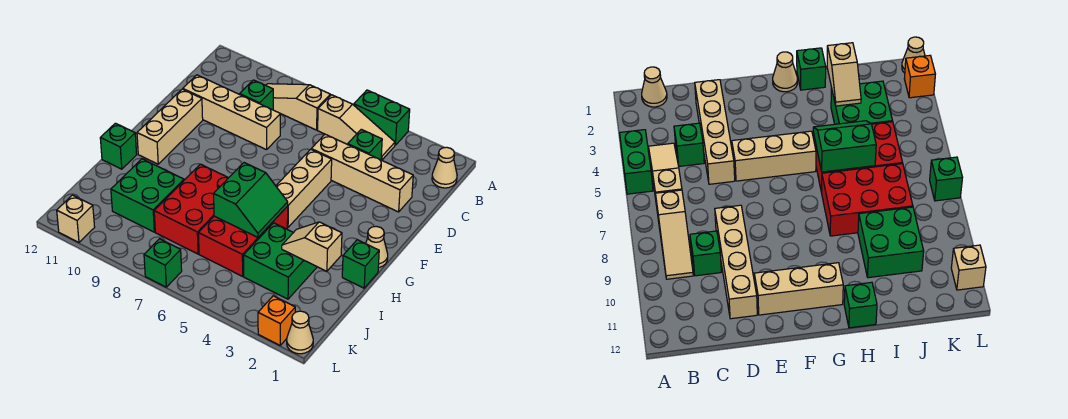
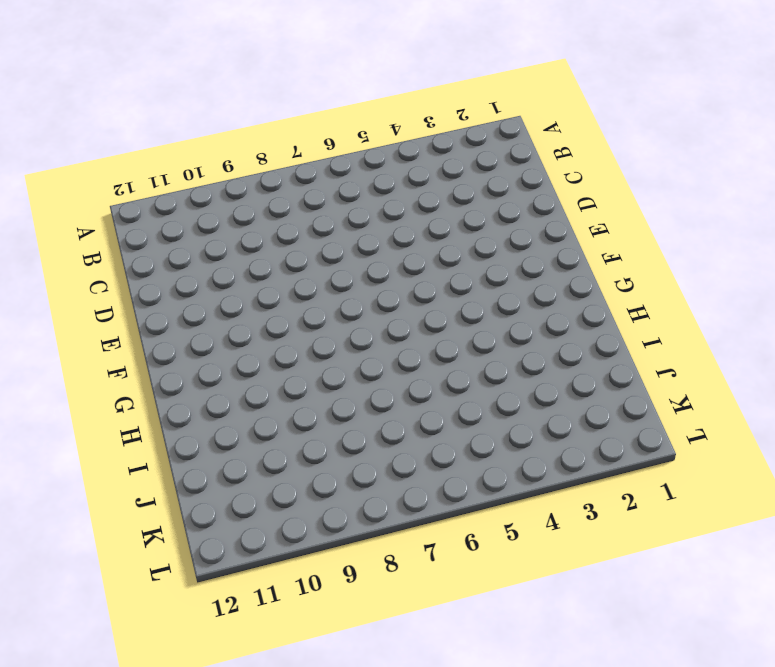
none -> green 1x2 brick [354,90,410,145]
none -> tan 1x1 cone [432,147,457,188]
none -> tan 1x3 slope [318,95,395,160]

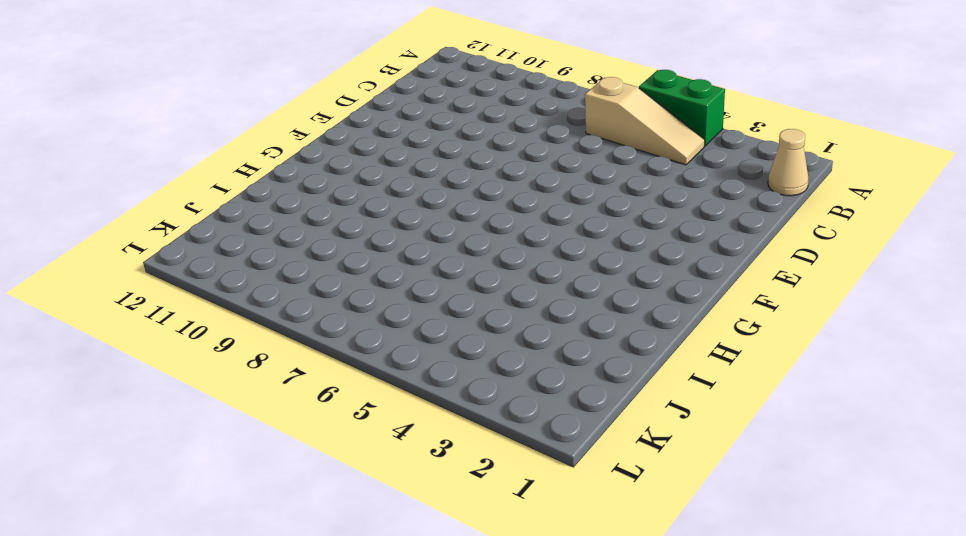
none -> tan 1x3 slope [266,84,330,130]
none -> green 1x1 brick [348,129,382,160]
none -> green 1x1 brick [240,80,273,110]

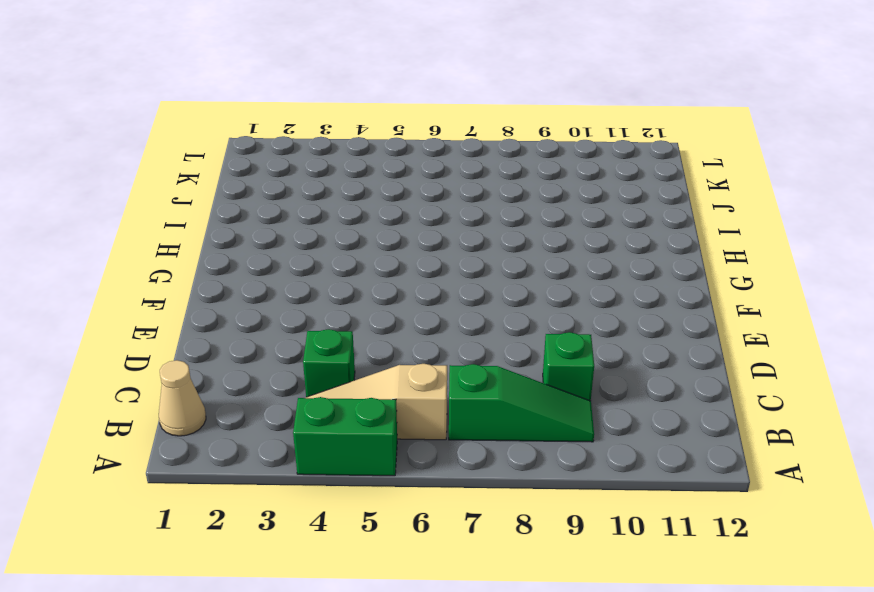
green 1x3 slope [449,364,594,442] -> tan 1x3 slope [266,84,330,130]
none -> tan 1x4 brick [311,134,413,212]
none -> tan 1x4 brick [183,75,280,150]
none -> tan 1x3 brick [276,149,332,227]

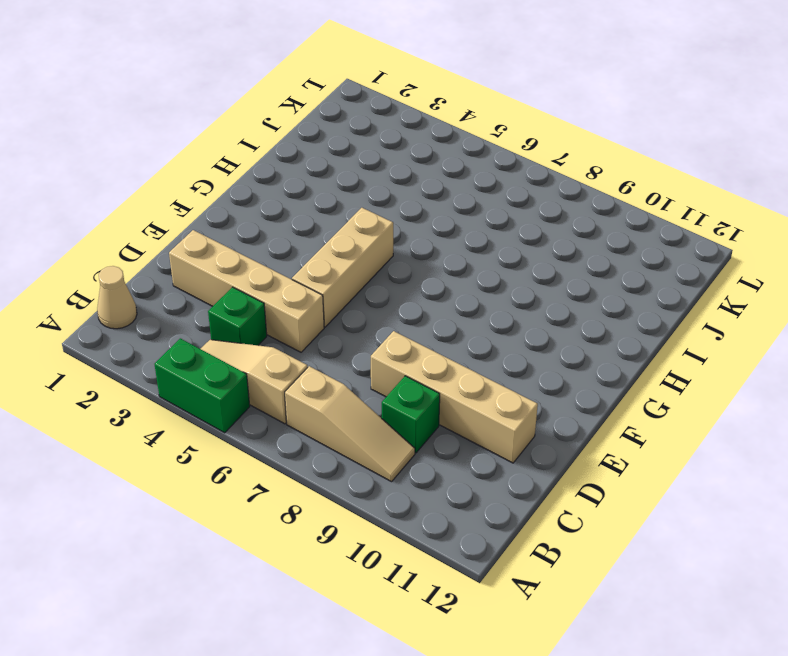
none -> tan 1x3 brick [137,89,203,164]
none -> tan 1x1 cone [366,226,388,268]
none -> green 1x1 brick [342,240,379,288]

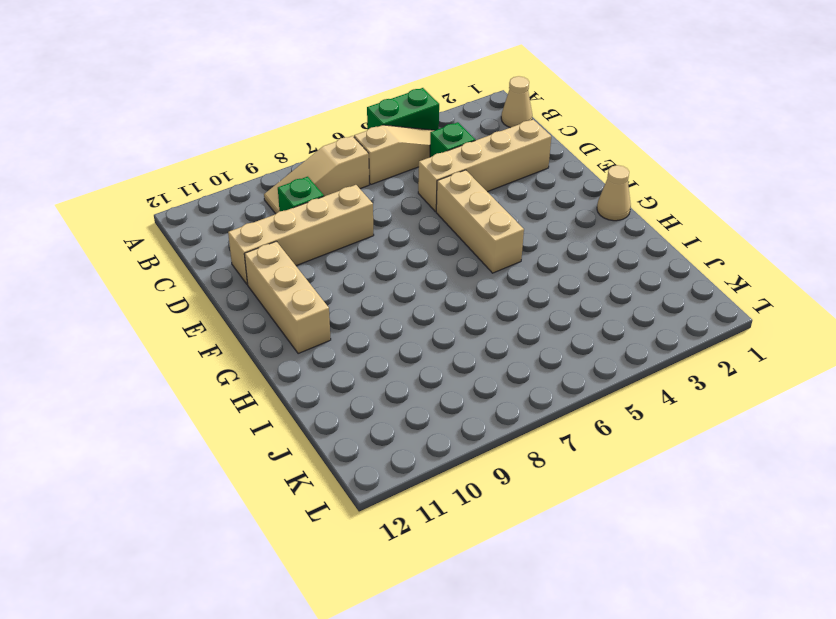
none -> green 1x1 brick [342,240,379,288]
none -> red 2x3 brick [198,206,288,276]
none -> red 2x3 brick [154,164,228,254]

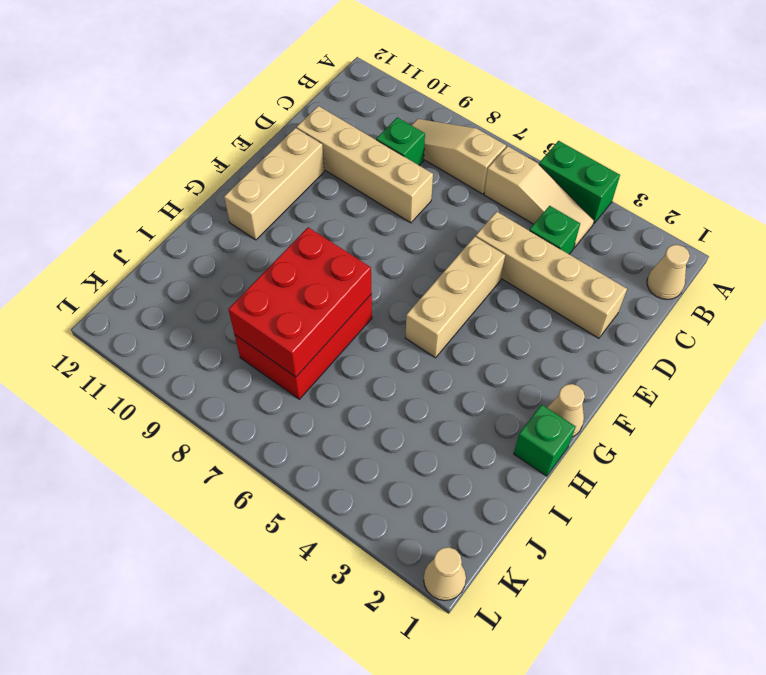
red 2x3 brick [228,227,372,377] -> red 2x3 brick moved to [198,206,288,276]
none -> green 1x1 brick [100,123,137,169]
none -> green 2x2 brick [244,223,317,299]
none -> green 2x2 brick [111,159,184,232]

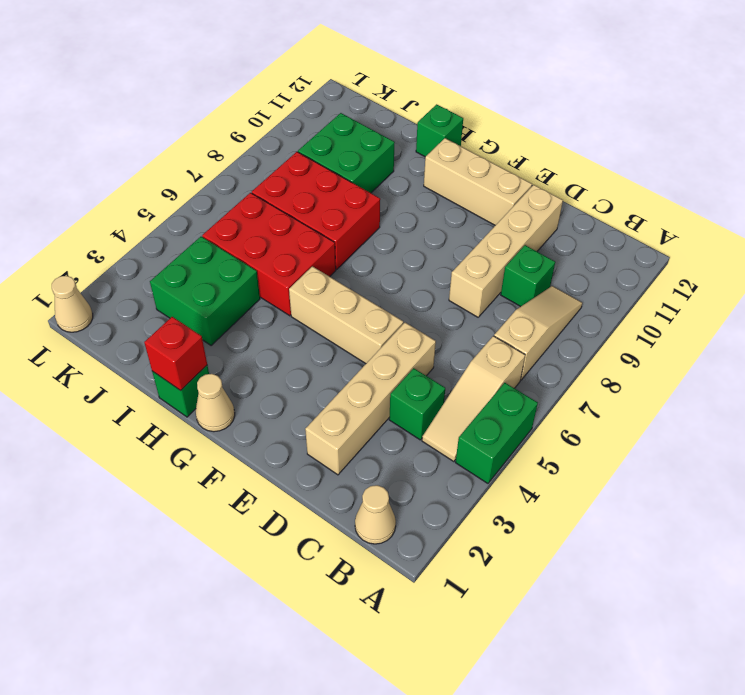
red 1x1 brick [144,317,207,390] -> none
none -> orange 1x1 brick [258,296,295,345]
none -> green 1x1 brick [144,239,182,287]
none -> tan 1x1 brick [57,195,95,242]

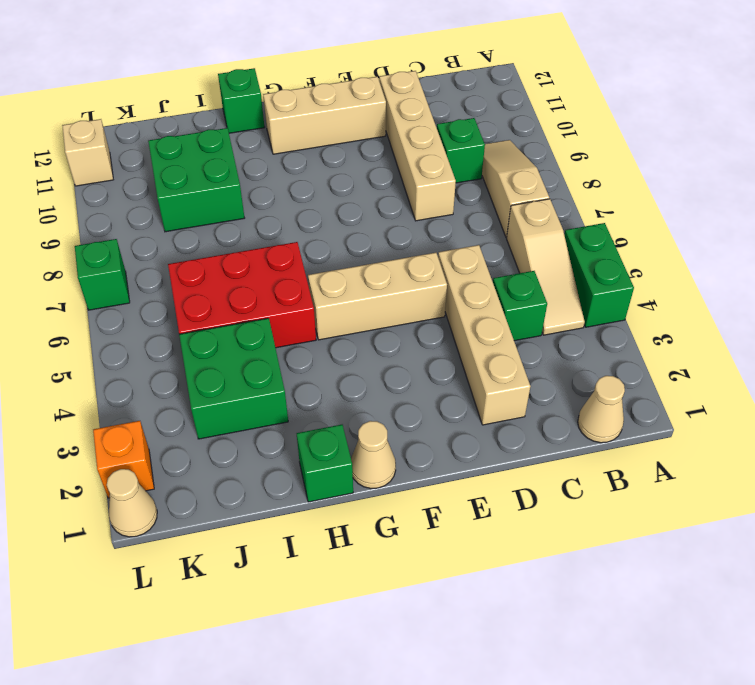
none -> red 2x3 brick [154,164,228,254]
none -> green 2x2 slope [214,163,288,237]
none -> tan 1x2 slope [282,222,342,271]

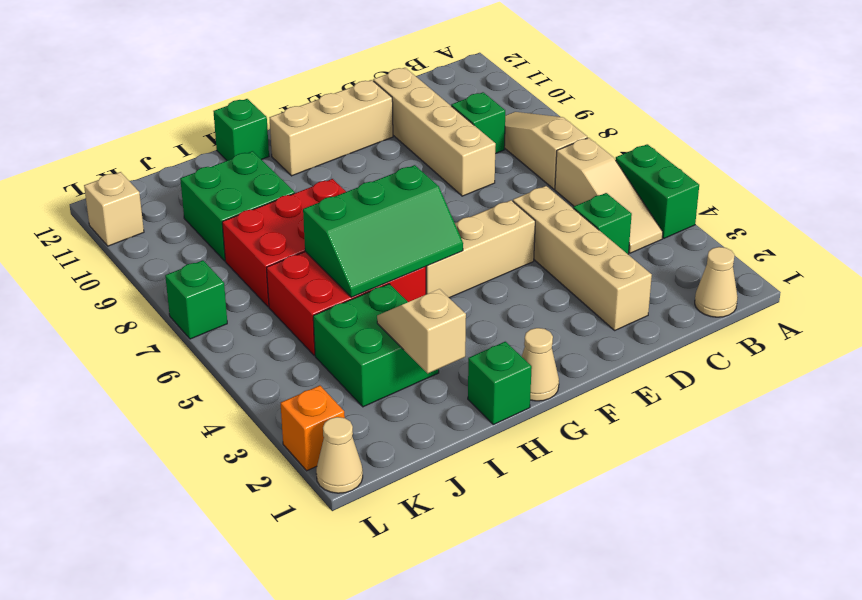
green 2x3 slope [303,165,463,297] -> green 2x2 slope [214,163,288,237]

